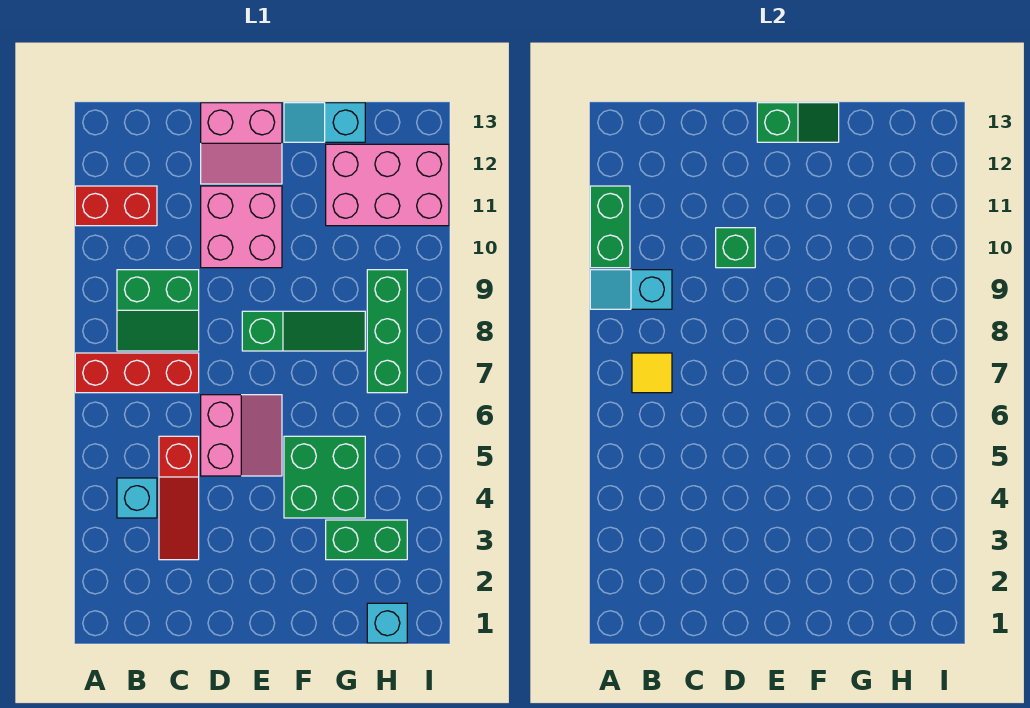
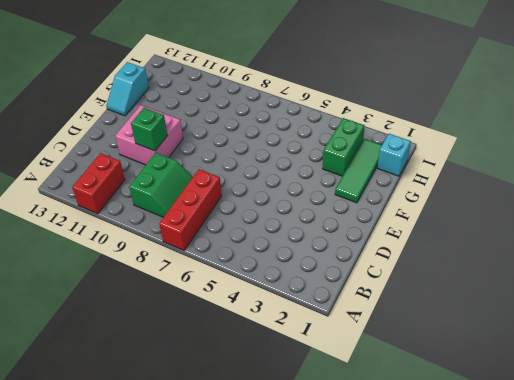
green 1x3 tile [335,139,382,203] -> none
none -> cyan 1x1 brick [117,478,157,518]
none -> red 1x3 slope [159,436,199,560]
none -> pink 2x2 slope [201,395,282,476]

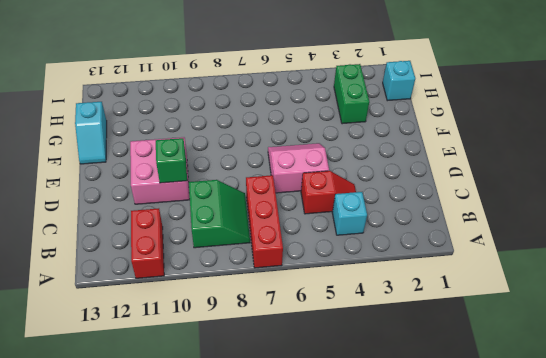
red 1x2 slope [301,171,356,214] -> red 1x3 slope [159,436,199,560]
none -> pink 2x2 slope [201,103,282,184]
none -> green 1x3 slope [242,311,365,351]
none -> green 2x2 brick [284,436,365,518]

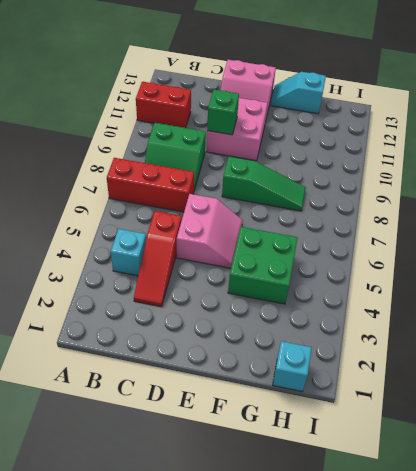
none -> green 1x2 brick [326,520,407,560]
none -> pink 2x3 brick [326,144,449,226]
none -> green 1x3 brick [367,270,407,393]

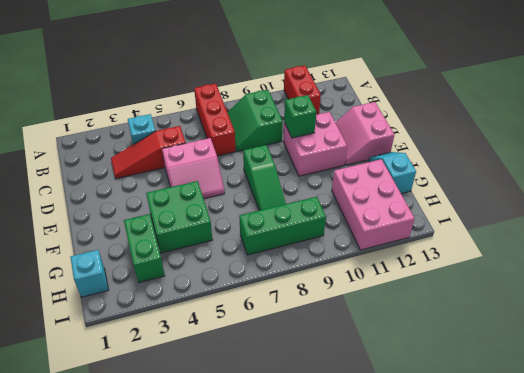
none -> cyan 1x2 slope [590,270,672,309]
none -> green 1x2 brick [590,186,630,268]
none -> yellow 1x1 tile [632,353,672,393]

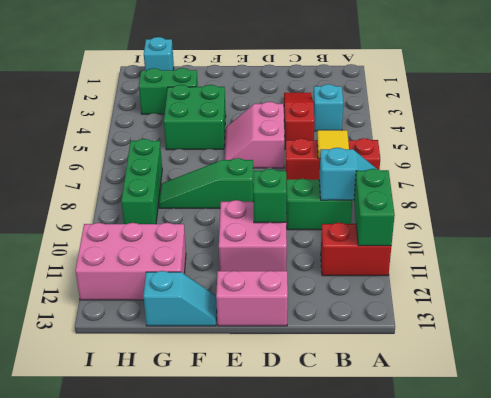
none -> green 1x2 slope [757,103,839,142]

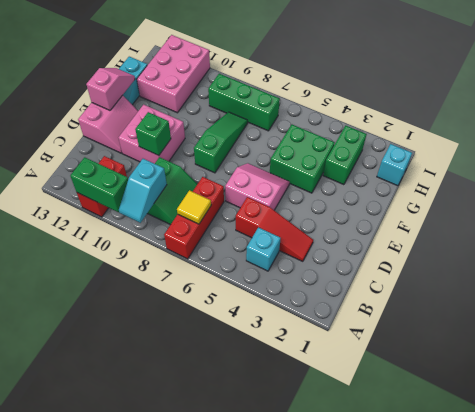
pink 1x2 slope [86,68,135,110] -> green 1x2 slope [757,103,839,142]

